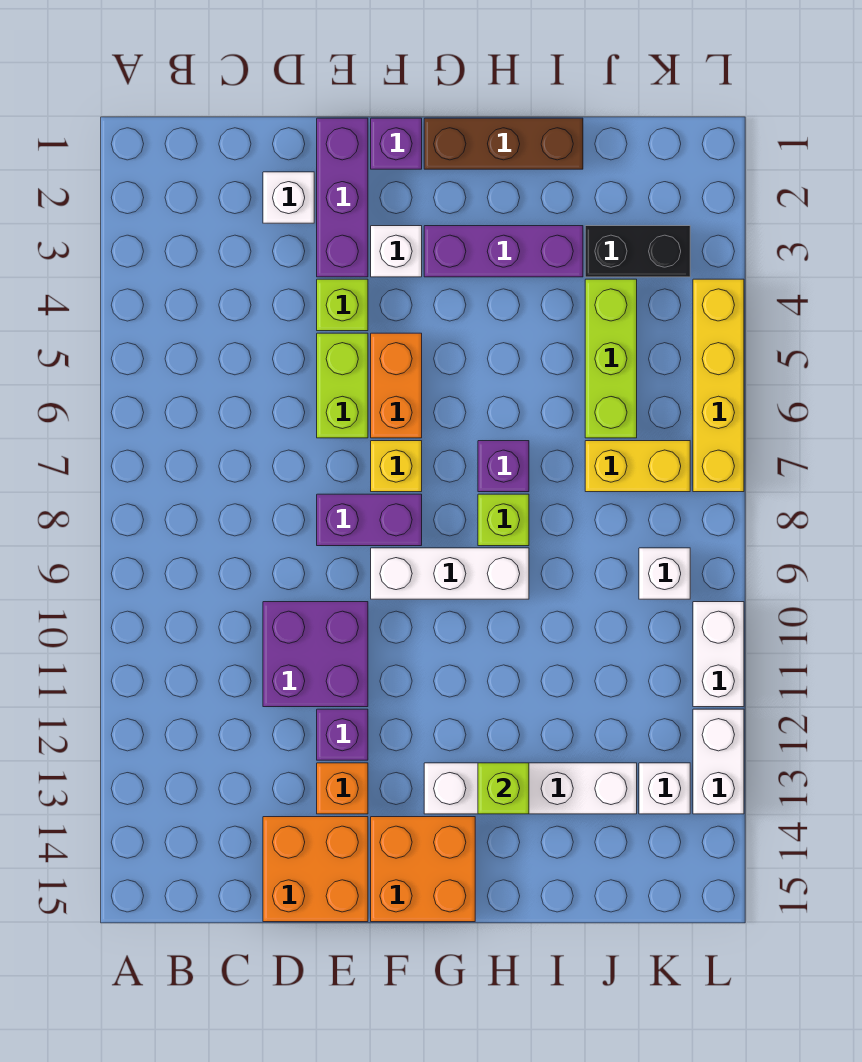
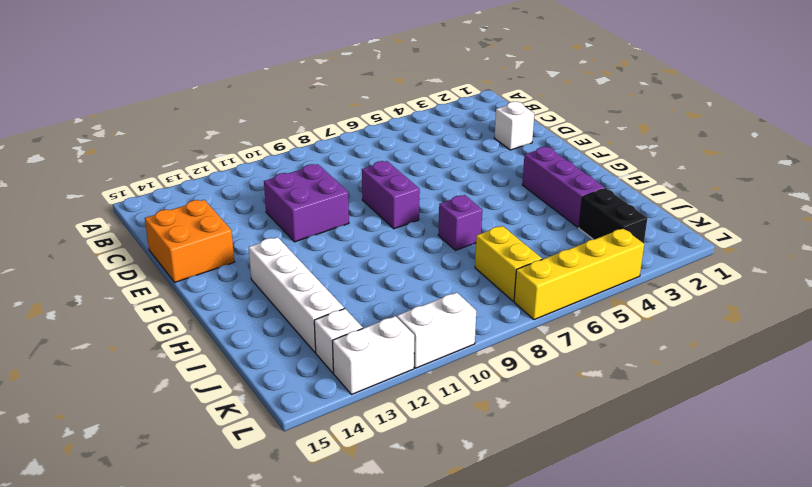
none -> purple 1x3 brick [317,118,368,277]
none -> lime 1x1 brick [317,279,368,331]
none -> lime 1x2 brick [317,333,368,438]

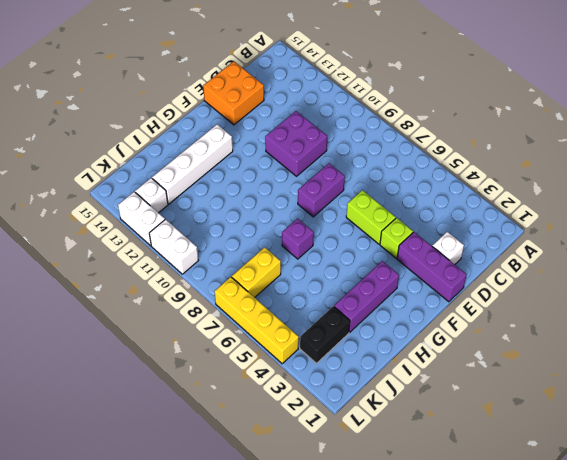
none -> purple 1x1 brick [317,709,368,760]
none -> orange 1x1 brick [317,763,368,814]
none -> purple 1x1 brick [371,118,422,169]

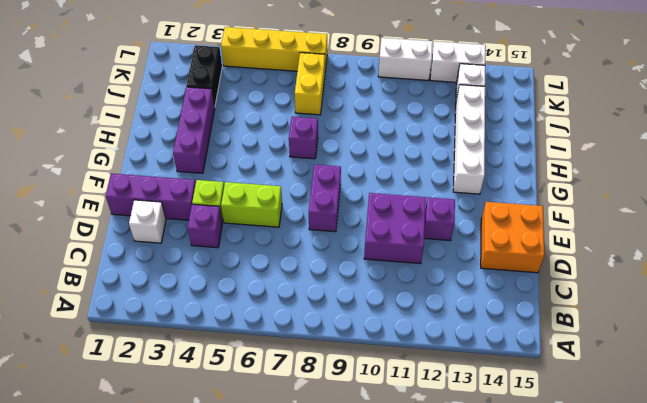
purple 1x1 brick [188,204,222,248] -> purple 1x1 brick moved to [371,118,422,169]
none -> orange 1x1 brick [317,763,368,814]
none -> white 1x1 brick [371,226,422,277]
none -> orange 1x2 brick [371,333,422,438]

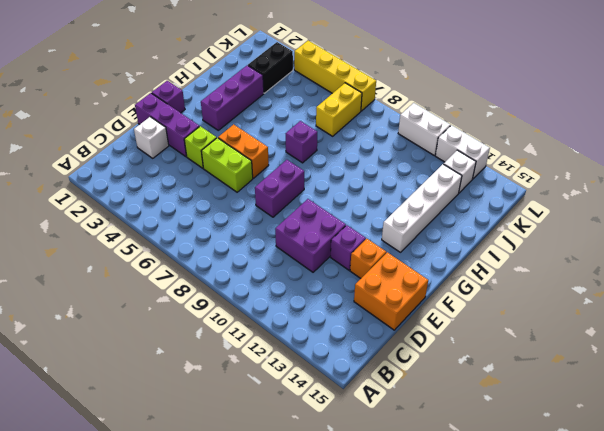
none -> white 1x1 brick [371,226,422,277]
none -> yellow 1x1 brick [371,441,422,492]
none -> white 1x3 brick [371,548,529,599]

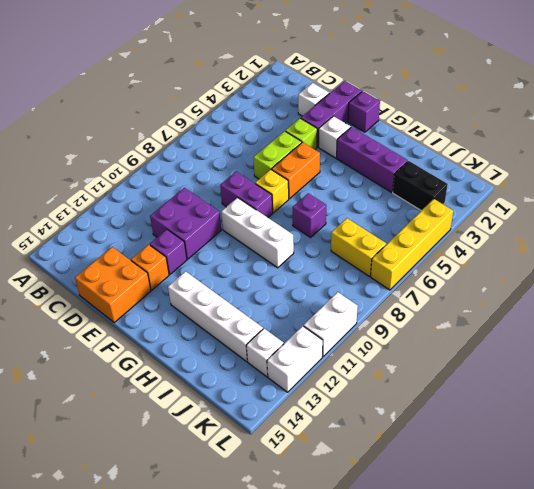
none -> orange 2x2 brick [371,817,475,922]
none -> brown 1x3 brick [424,118,583,169]
none -> lime 1x1 brick [478,494,529,546]

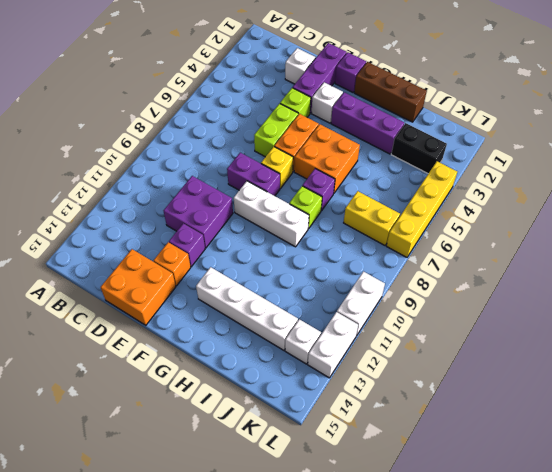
orange 2x2 brick [294,124,360,193] -> orange 2x2 brick moved to [371,817,475,922]
none -> lime 1x3 brick [585,279,637,438]
none -> white 1x1 brick [639,548,690,599]
none -> lime 1x1 brick [478,763,529,814]

